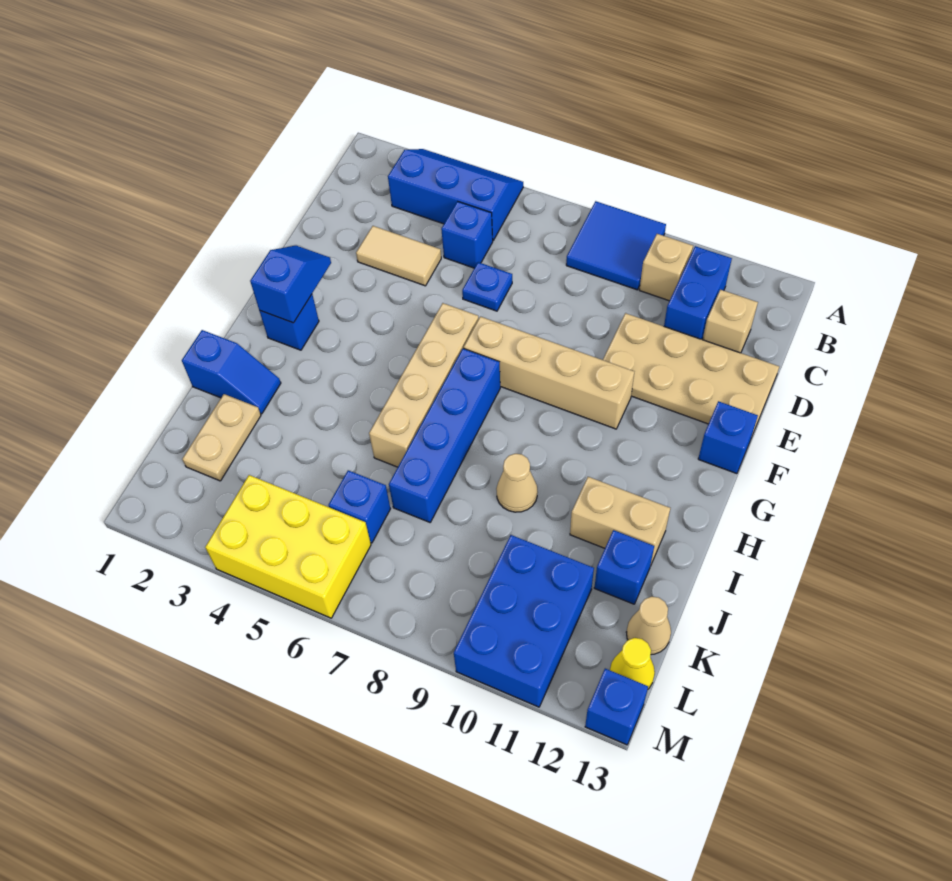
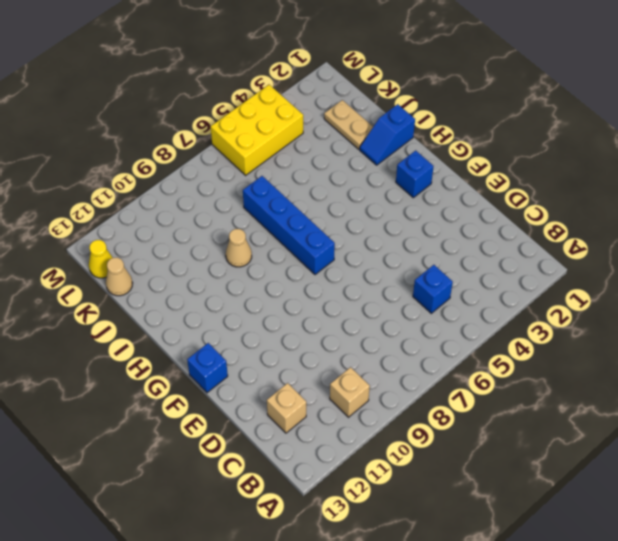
none -> blue 2x3 slope [388,149,523,240]
none -> blue 2x2 tile [566,201,666,290]
none -> blue 1x2 brick [664,246,732,339]

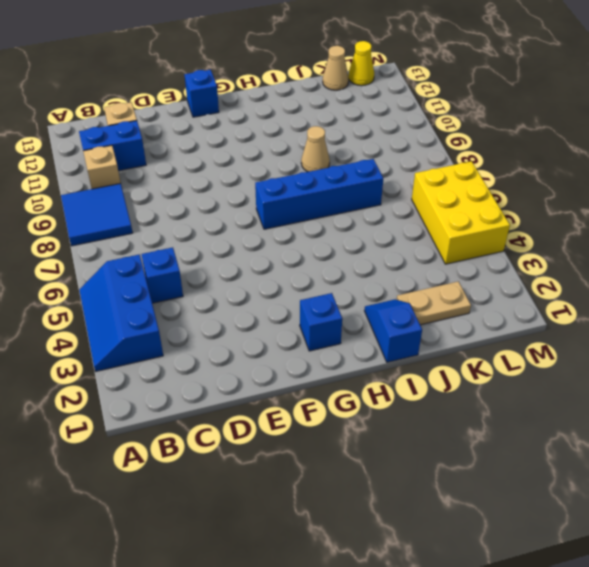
none -> tan 1x2 tile [356,226,441,286]
none -> blue 1x1 plate [462,262,512,311]
none -> tan 2x4 plate [603,313,779,435]

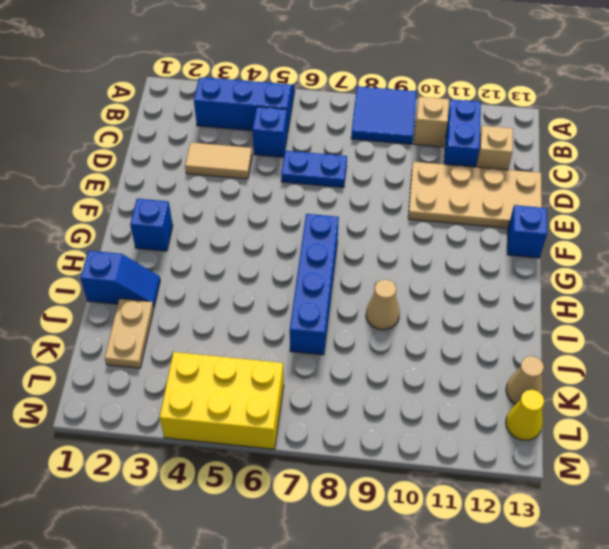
blue 1x2 plate [281,151,347,188] -> blue 1x1 plate [462,262,512,311]
none -> tan 1x4 brick [369,303,479,467]
none -> tan 1x4 brick [464,317,634,429]
none -> tan 1x2 brick [570,477,670,566]

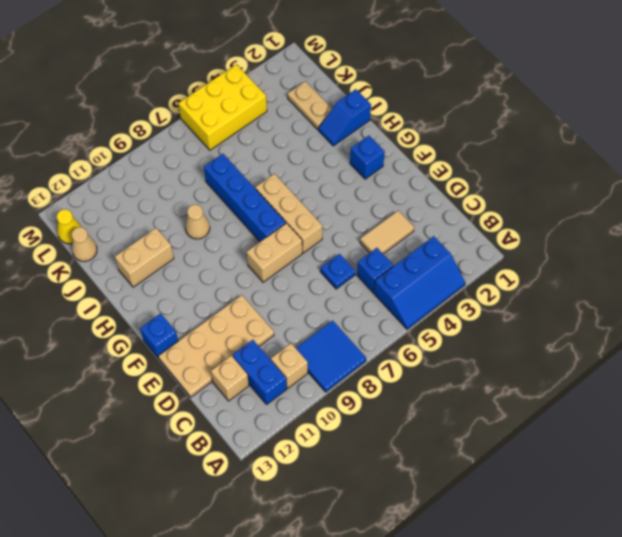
tan 1x3 brick [255,174,322,253] -> tan 1x4 brick [369,303,479,467]
tan 1x2 brick [247,223,302,282] -> tan 1x4 brick [464,317,634,429]
none -> blue 1x1 brick [594,530,654,604]
none -> blue 1x1 brick [329,470,391,543]
none -> blue 2x3 brick [454,535,594,707]

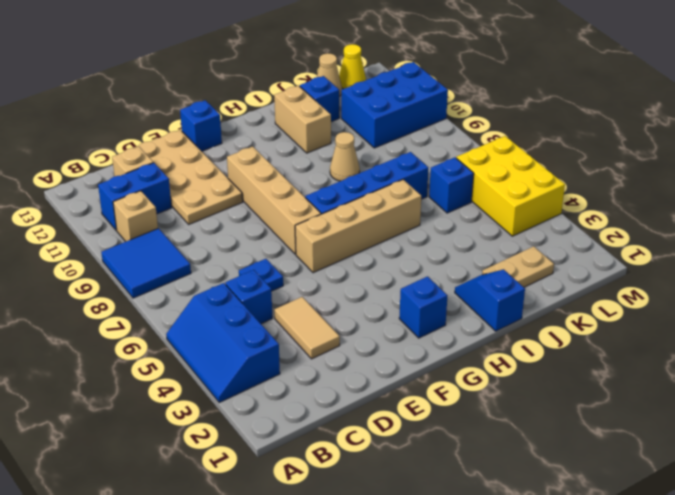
none -> blue 1x1 brick [585,669,648,745]
none -> blue 1x2 slope [250,246,331,323]

